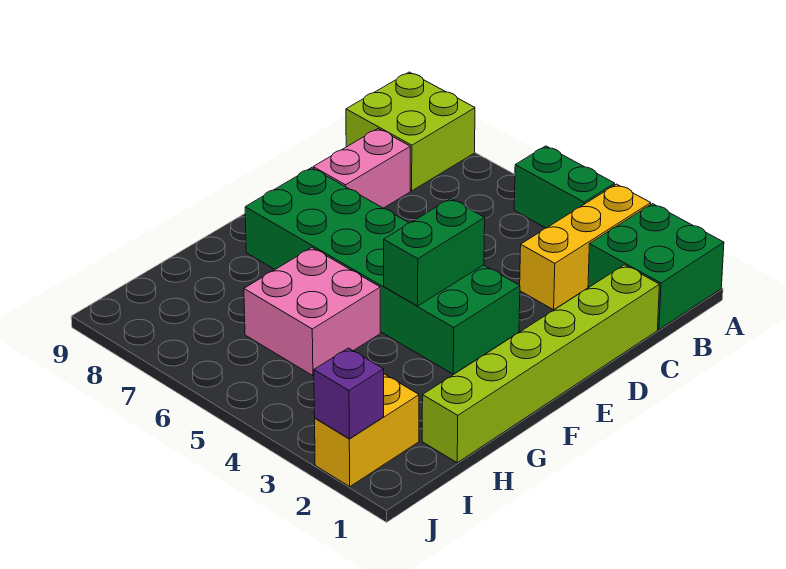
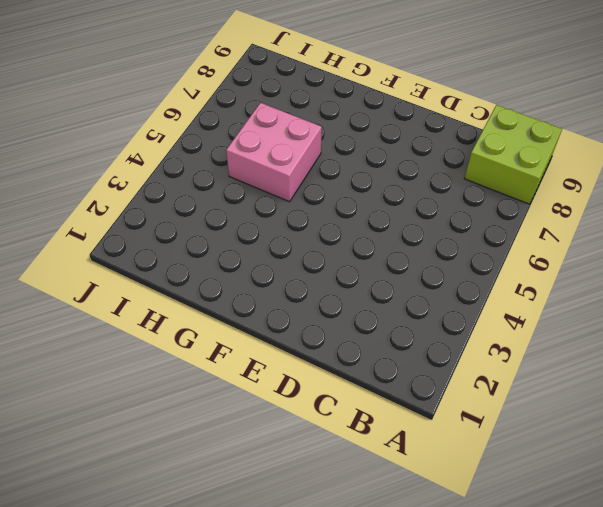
none -> green 2x2 brick [588,204,724,329]
none -> yellow 1x3 brick [520,184,651,310]

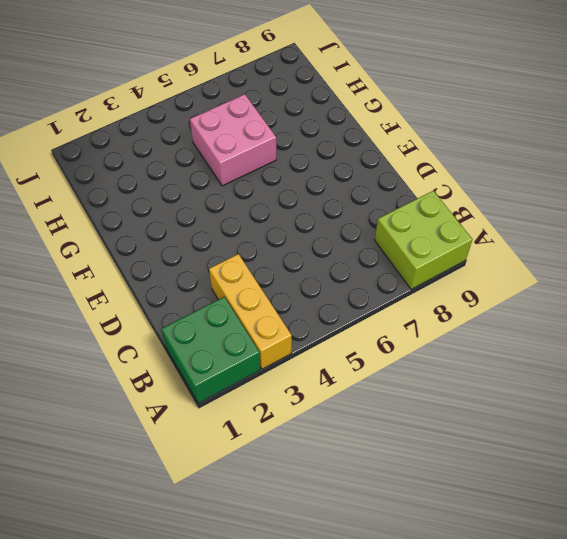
none -> green 1x2 brick [514,146,615,228]
none -> lime 1x6 brick [422,265,659,463]

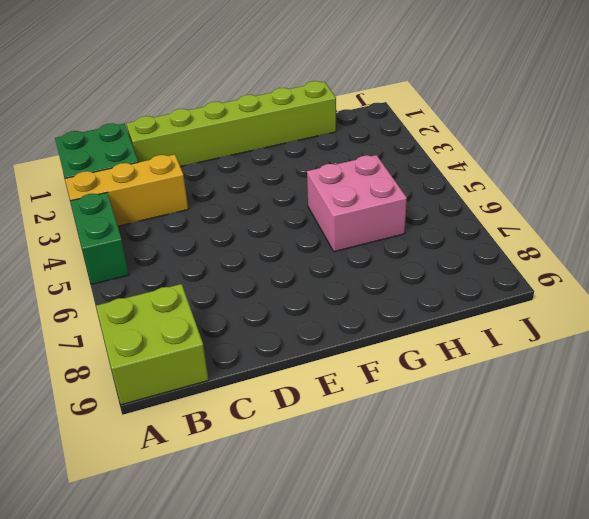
none -> pink 1x2 brick [313,129,410,208]
none -> green 2x6 brick [245,168,520,374]

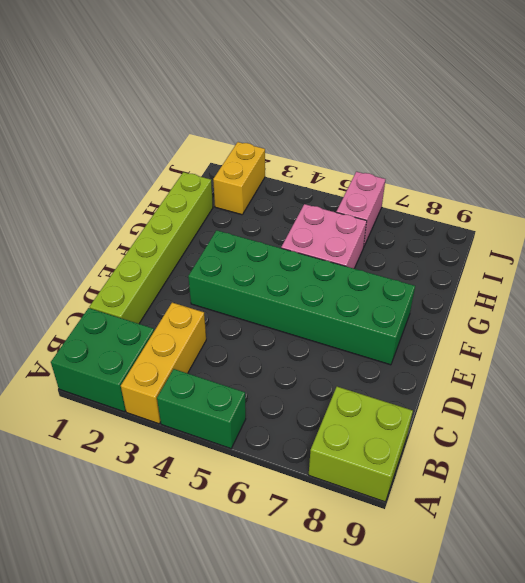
pink 1x2 brick [336,172,386,246] -> pink 1x2 brick moved to [313,129,410,208]
none -> green 1x2 brick [384,199,485,306]
none -> purple 1x1 brick [314,348,384,439]

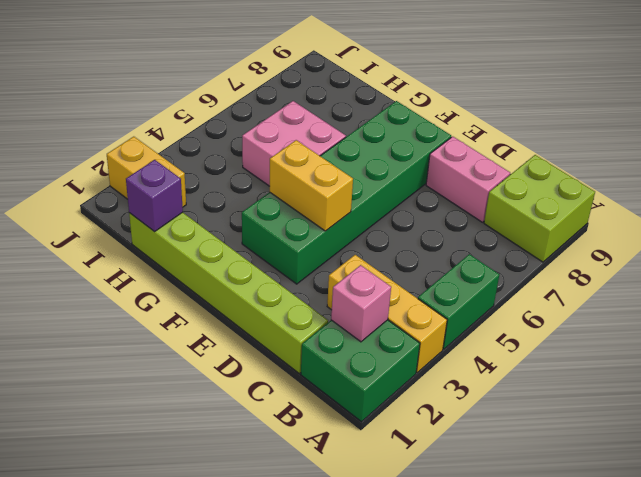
pink 1x1 brick [331,265,391,342] -> none
yellow 1x2 brick [270,140,353,231] -> green 1x2 brick [384,199,485,306]
purple 1x1 brick [126,160,183,232] -> purple 1x1 brick moved to [314,348,384,439]

